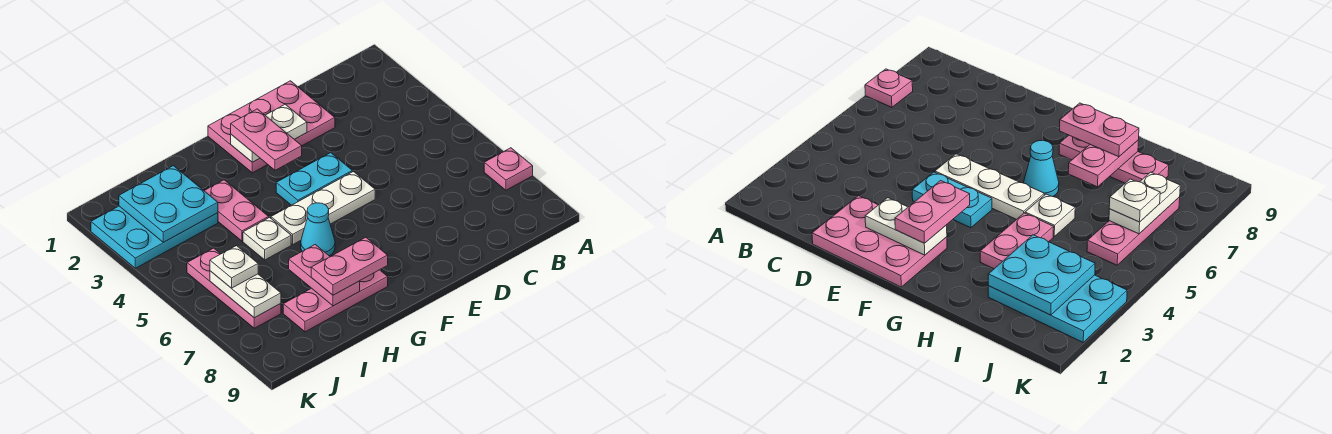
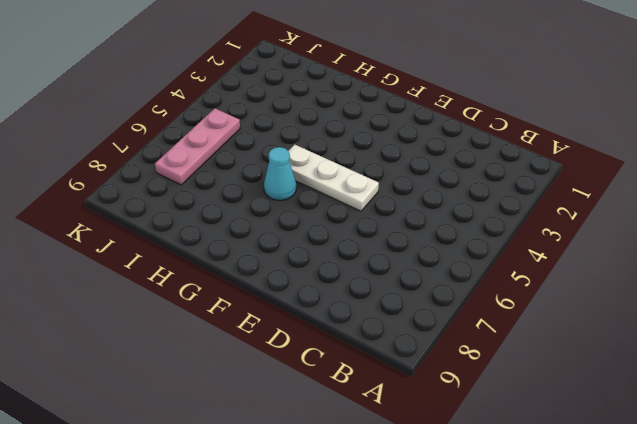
none -> pink 1x1 plate [484,148,533,190]
none -> pink 2x3 plate [208,81,335,173]
none -> cyan 1x2 plate [276,153,352,205]

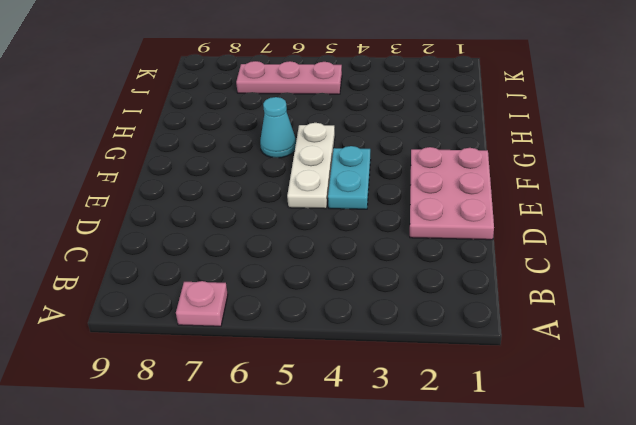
none -> pink 1x3 plate [283,270,388,332]
none -> pink 1x2 plate [204,180,269,241]
none -> white 1x1 plate [243,217,291,260]

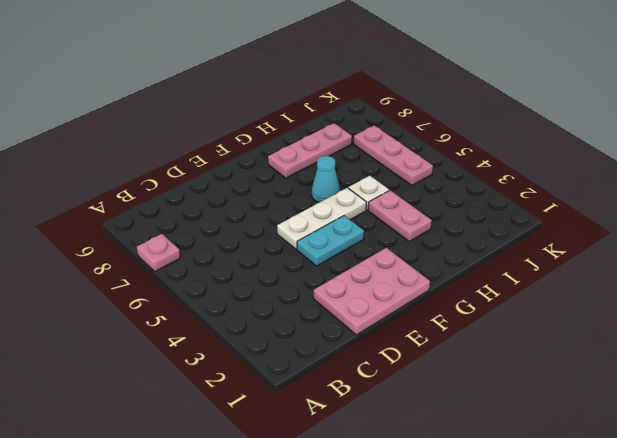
none -> cyan 2x3 plate [91,206,218,268]
none -> white 1x2 plate [231,104,307,162]
none -> pink 1x2 plate [289,245,360,306]

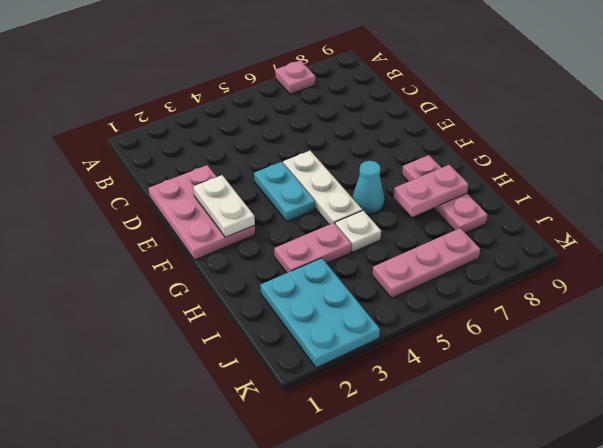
none -> cyan 2x2 plate [119,166,218,242]
none -> white 1x2 plate [210,271,281,318]
none -> pink 1x2 plate [231,109,302,170]

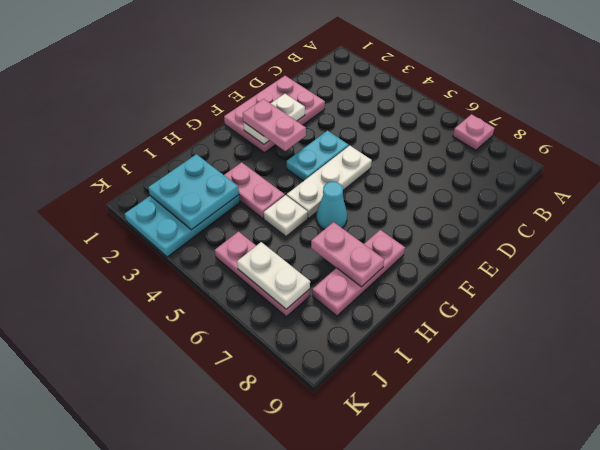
none -> pink 1x2 plate [311,237,388,295]
none -> white 1x1 plate [210,246,258,288]

